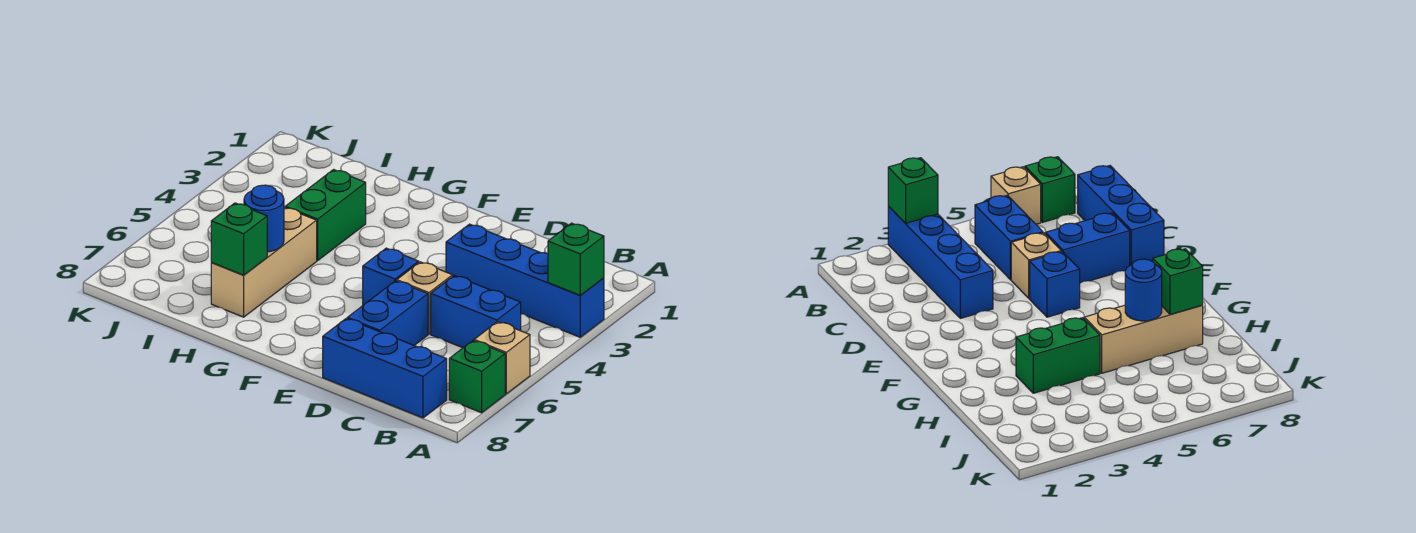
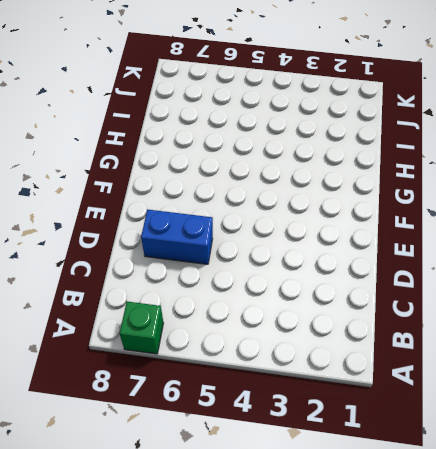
none -> blue 1x4 brick [446,224,604,337]
none -> tan 1x1 brick [474,322,530,394]
none -> blue 1x2 brick [431,276,521,348]

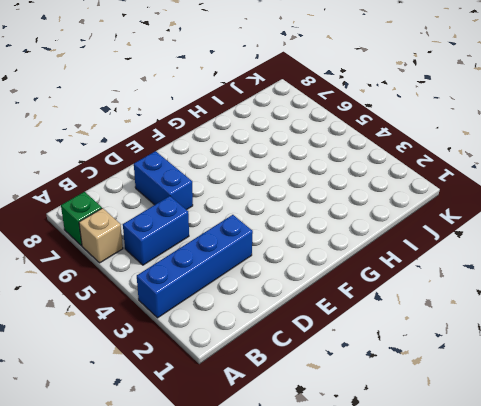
none -> blue 1x3 brick [323,318,447,418]
none -> tan 1x1 brick [397,262,453,334]
none -> blue 1x1 brick [363,248,419,305]

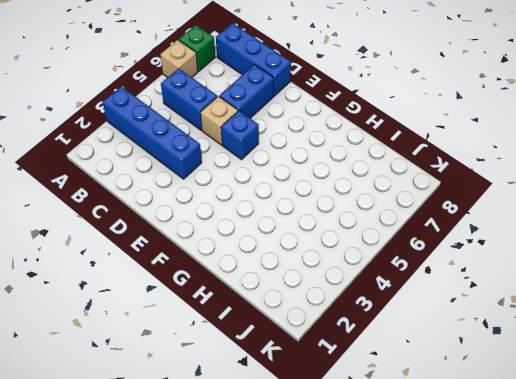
none -> green 1x2 brick [285,170,366,261]
none -> tan 1x3 brick [211,207,317,317]
none -> green 1x1 brick [548,223,604,295]

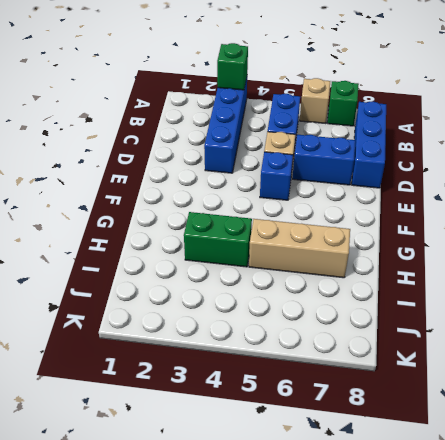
none -> blue 1x1 round brick [244,185,284,252]
none -> green 1x1 brick [211,203,267,275]

